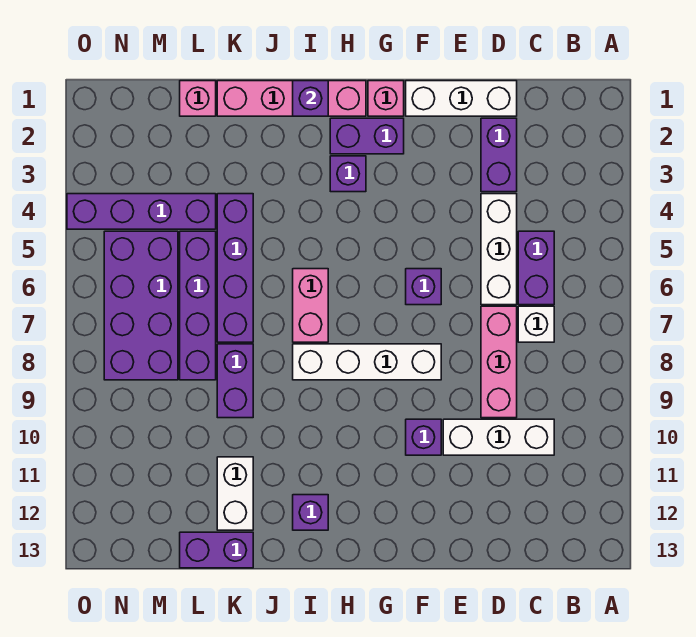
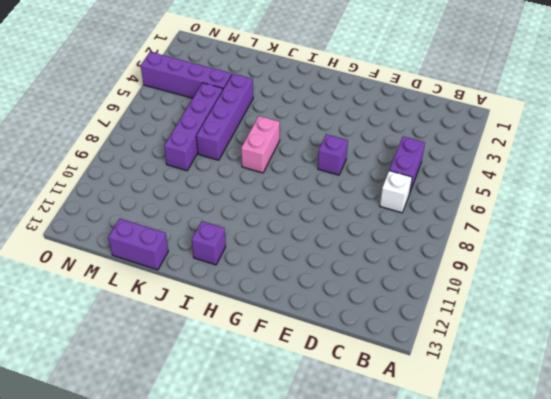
none -> white 1x3 brick [443,419,554,455]
none -> white 1x3 brick [406,81,517,116]
none -> purple 1x2 brick [481,118,517,192]

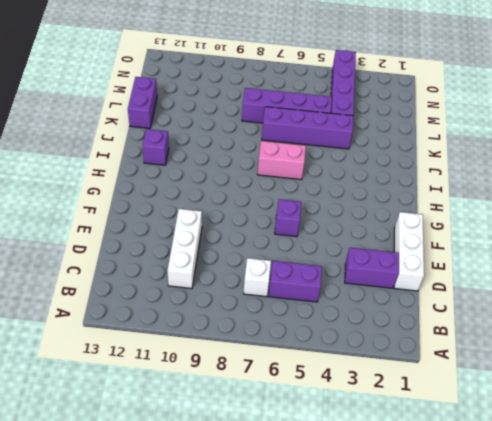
none -> white 1x3 brick [481,194,517,305]
none -> pink 1x3 brick [481,306,517,418]
none -> white 1x4 brick [293,344,441,380]

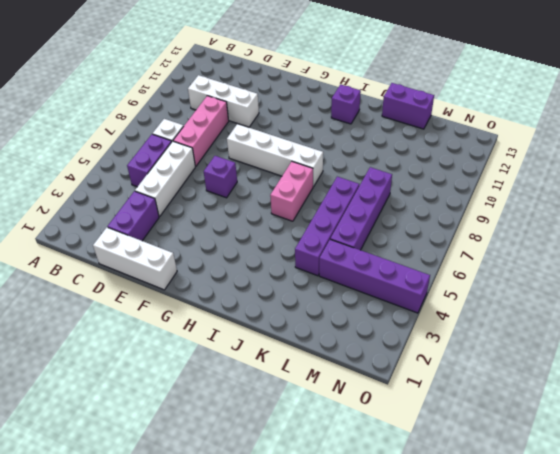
none -> purple 1x1 brick [406,419,441,455]
none -> pink 1x1 brick [368,81,404,116]
none -> purple 1x2 brick [330,118,404,154]

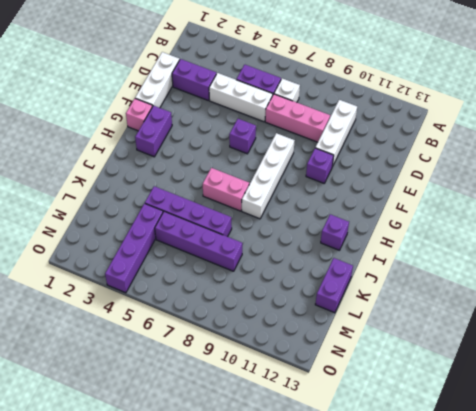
none -> pink 1x4 brick [217,81,366,116]
none -> purple 1x1 brick [330,156,366,192]
none -> purple 1x2 brick [217,344,253,418]

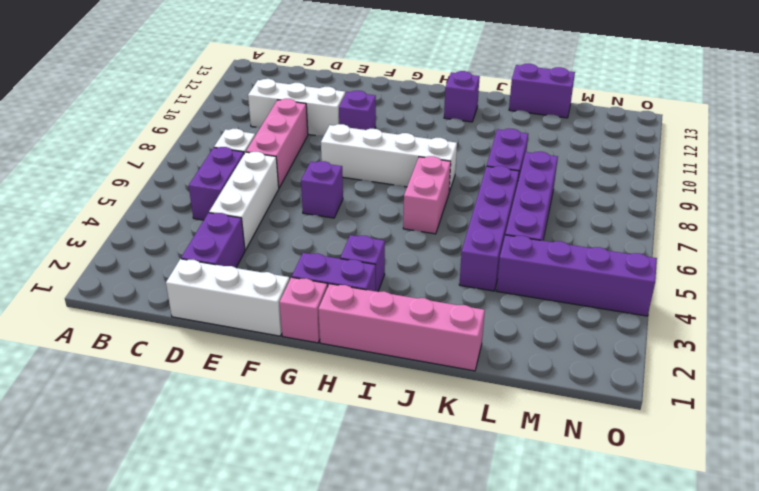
none -> white 1x2 brick [217,457,253,530]
none -> pink 1x1 brick [180,81,216,116]
none -> purple 2x4 brick [104,231,178,380]

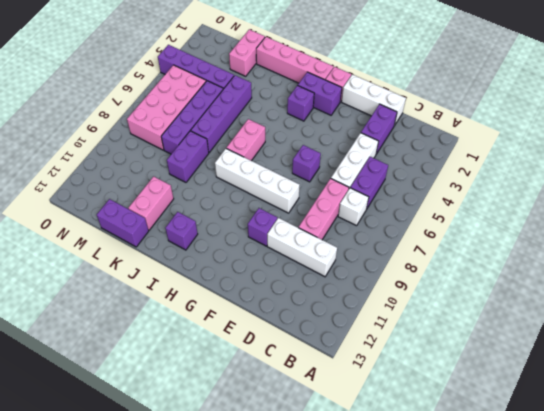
pink 1x2 brick [128,176,174,230] -> white 1x2 brick [217,457,253,530]
pink 1x2 brick [229,29,265,76] -> pink 1x1 brick [180,81,216,116]
pink 2x4 brick [127,65,206,150] -> purple 2x4 brick [104,231,178,380]
none -> purple 1x1 brick [293,81,328,116]

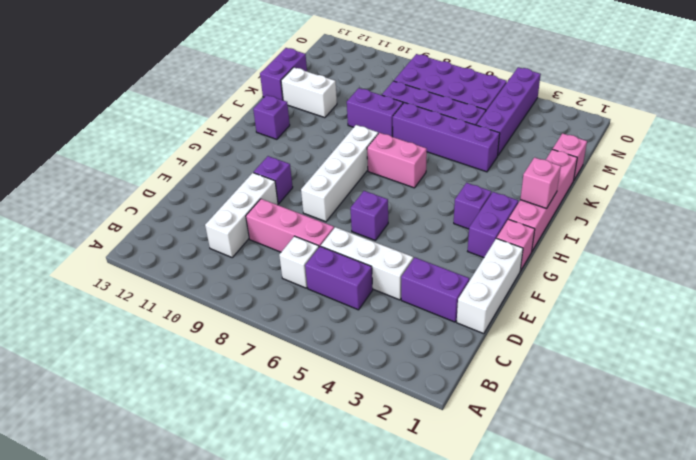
pink 1x1 brick [520,157,561,209] -> purple 1x1 brick [293,81,328,116]

